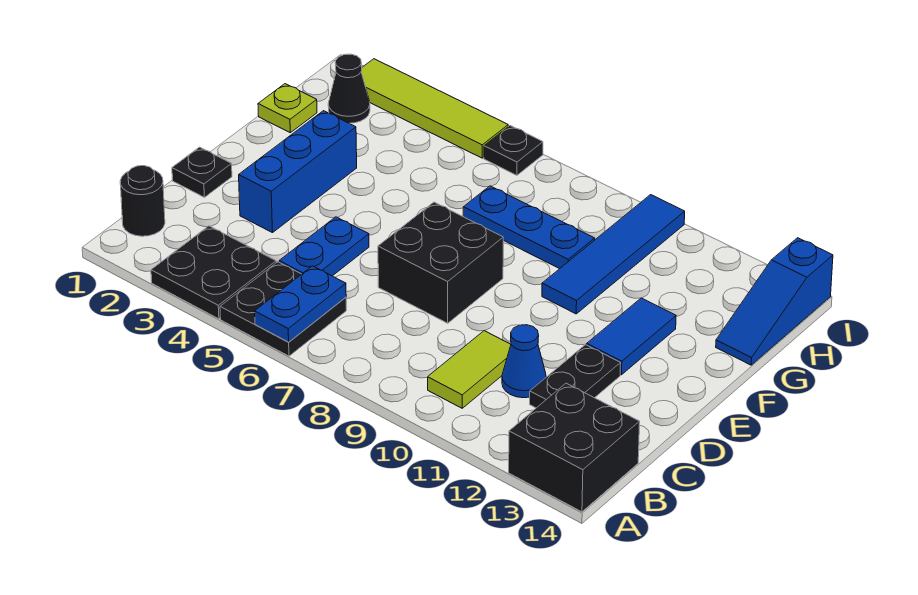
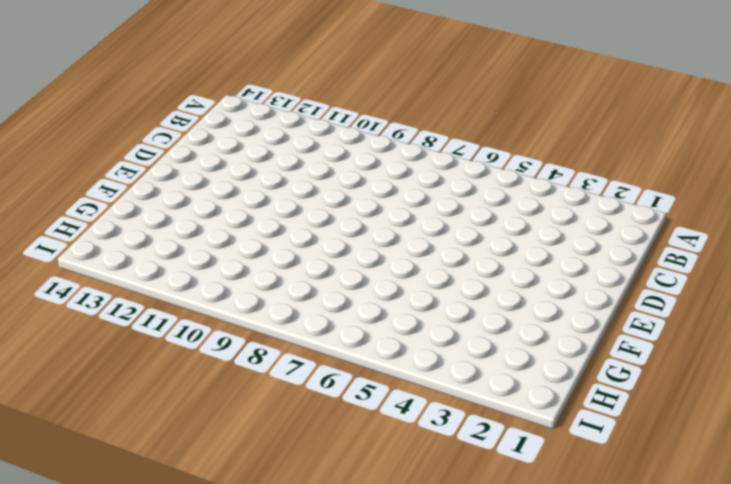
none -> black 2x2 plate [151,226,276,319]
none -> black 2x2 plate [220,262,346,356]
none -> black 2x2 brick [509,383,640,512]

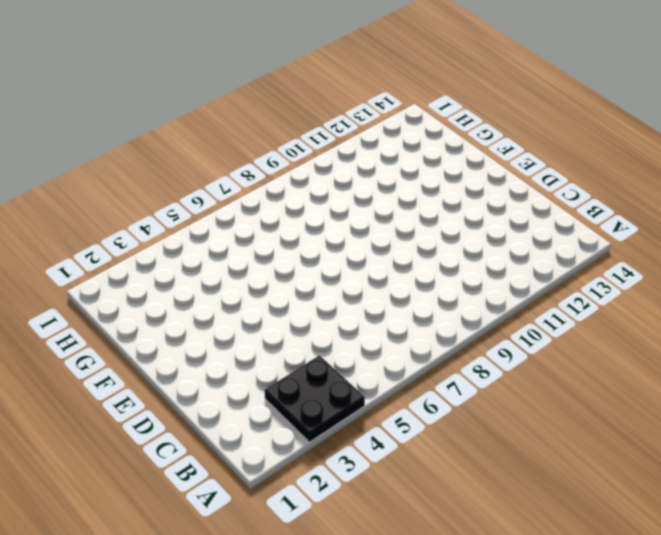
none -> black 2x2 plate [220,262,346,356]
none -> black 2x2 brick [509,383,640,512]
none -> black 1x1 round brick [120,166,165,236]

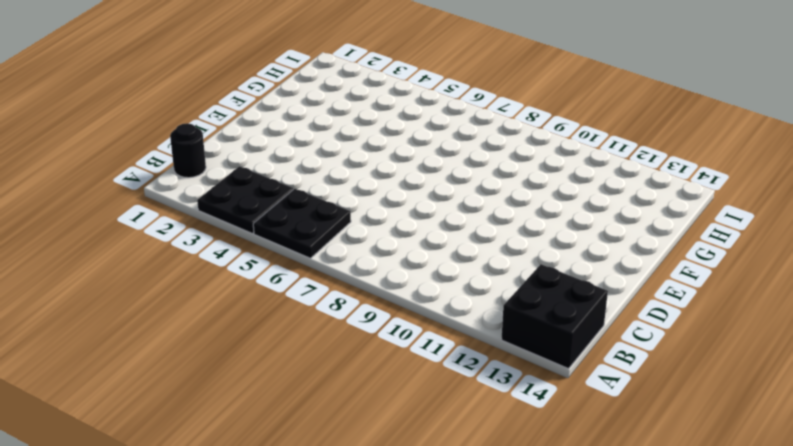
none -> lime 1x2 tile [428,331,511,408]
none -> blue 1x2 plate [279,217,369,276]
none -> blue 1x1 cone [502,325,546,398]

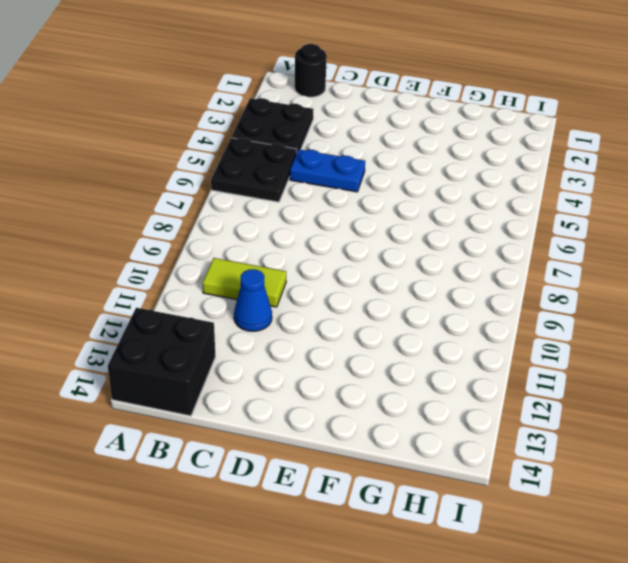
none -> black 1x2 plate [530,345,621,408]
none -> black 1x1 plate [172,147,232,197]
none -> blue 1x3 brick [239,111,357,233]

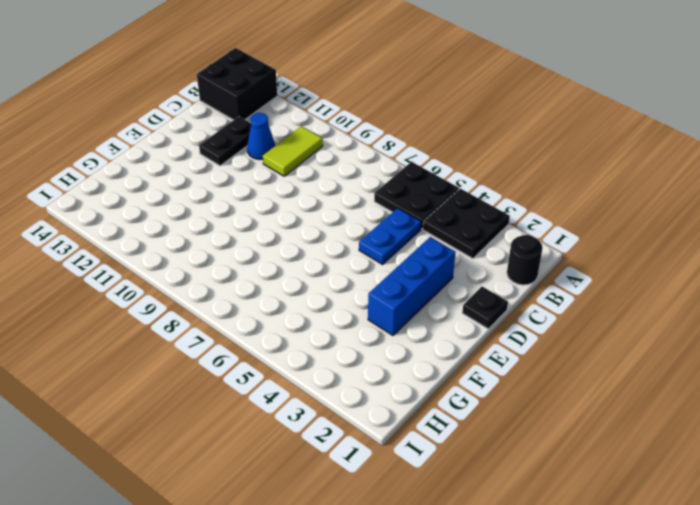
none -> black 2x2 brick [378,202,503,323]
none -> blue 1x2 tile [587,298,676,375]
none -> blue 1x4 tile [542,195,685,314]

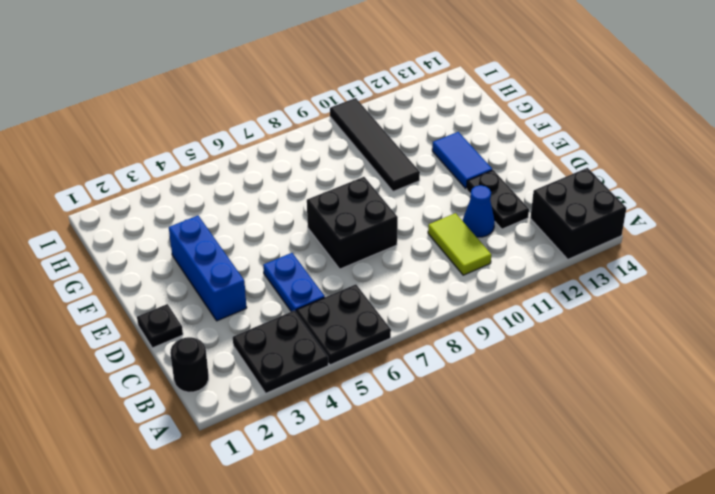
black 1x4 tile [330,98,420,191] -> blue 1x4 tile [542,195,685,314]
none -> lime 1x1 plate [258,84,317,133]
none -> blue 1x3 plate [463,186,595,269]
none -> blue 1x3 slope [716,238,833,365]

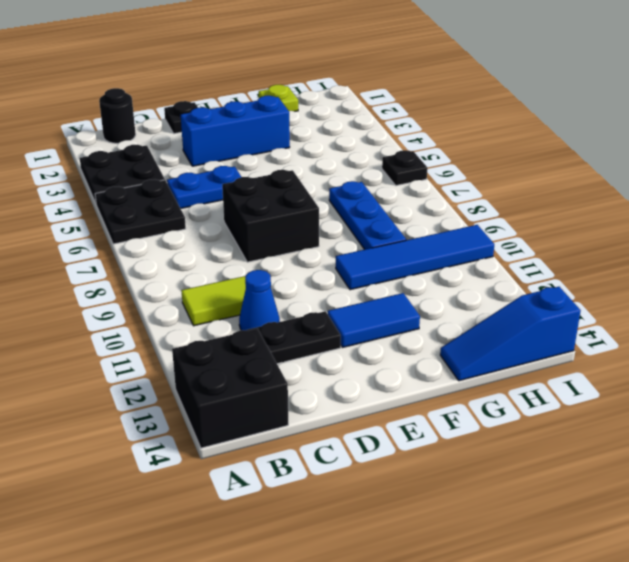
none -> black 1x1 cone [328,54,370,123]
none -> lime 1x4 tile [361,59,508,158]
none -> blue 1x2 plate [255,266,346,342]

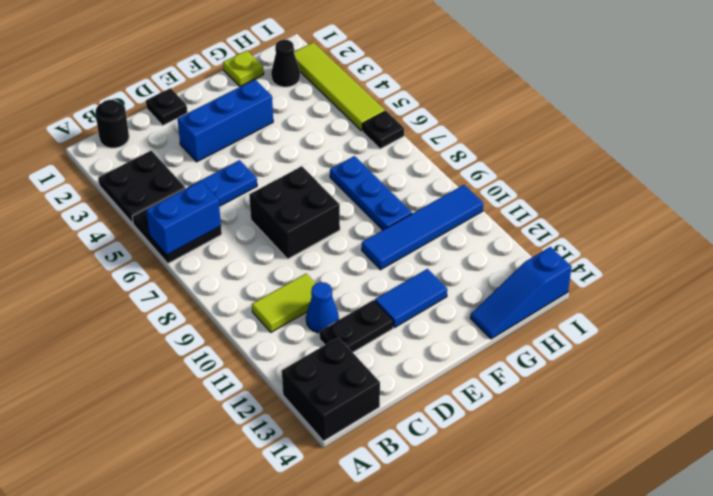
blue 1x2 brick [146,181,221,255] -> blue 1x2 plate [255,266,346,342]

